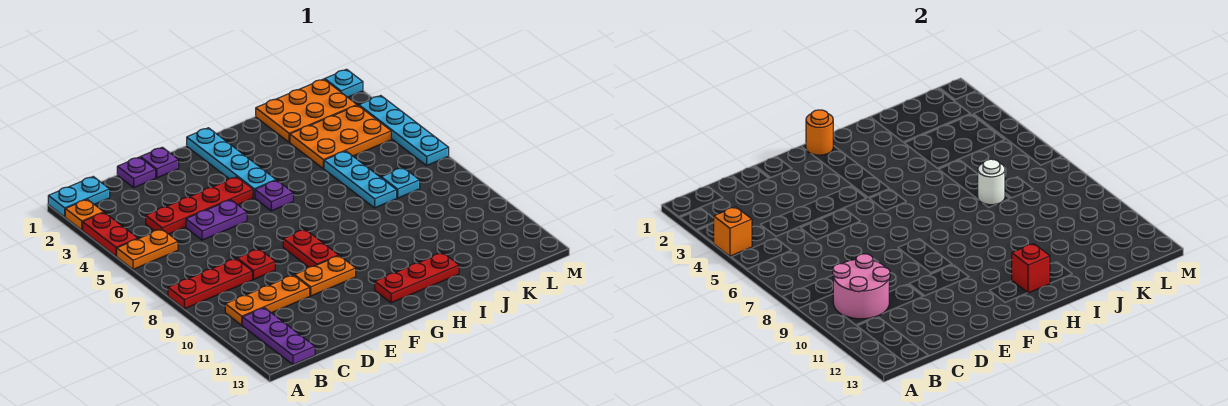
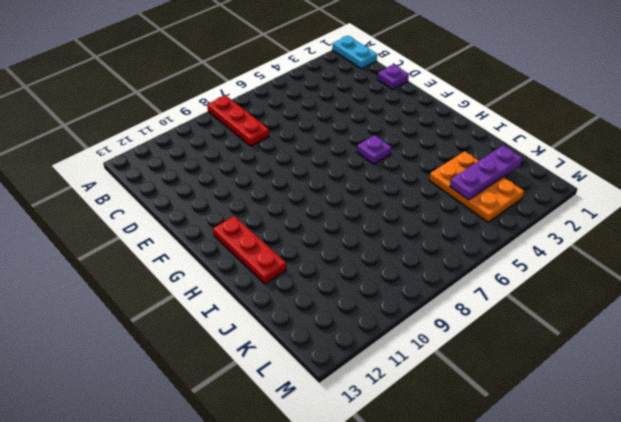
purple 1x3 plate [450,146,522,200] -> purple 1x3 plate moved to [242,308,315,365]
none -> orange 1x1 plate [65,199,104,230]
none -> red 1x2 plate [83,213,138,256]
none -> orange 1x2 plate [117,229,178,269]

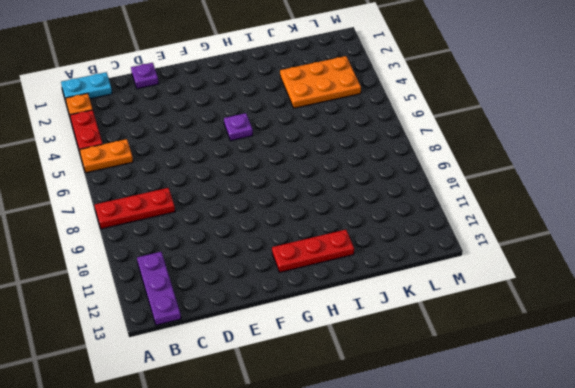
none -> orange 1x3 plate [225,275,310,325]
none -> red 1x4 plate [146,177,253,234]
none -> purple 1x2 plate [186,200,247,240]

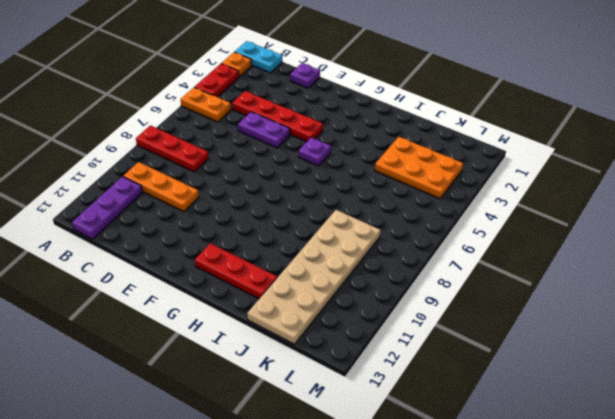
tan 2x6 plate [247,210,381,344] -> none
none -> red 1x1 plate [237,249,275,280]
none -> purple 1x1 plate [140,147,179,178]
none -> orange 1x2 plate [294,256,356,296]

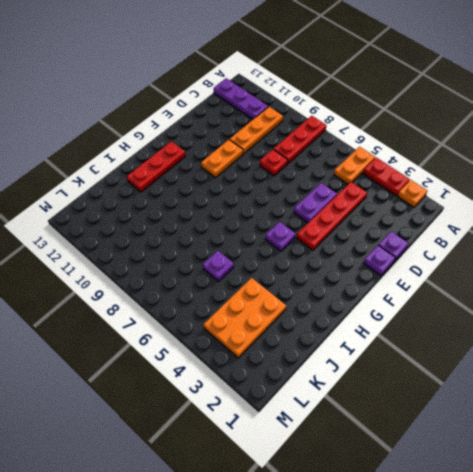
purple 1x1 plate [203,251,234,281] -> cyan 1x3 plate [324,151,397,208]
none -> cyan 1x2 plate [48,177,110,217]
none -> red 1x2 plate [283,230,339,267]
none -> cyan 1x4 plate [187,128,276,198]

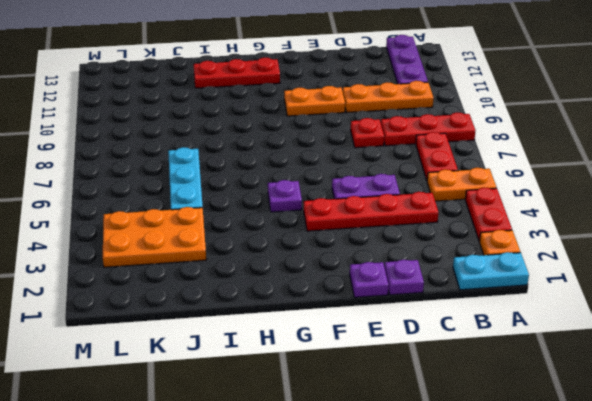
red 1x2 plate [416,132,458,180] -> red 1x2 plate moved to [283,230,339,267]
none -> cyan 1x4 plate [187,128,276,198]
none -> orange 2x3 plate [256,79,357,142]
none -> cyan 1x1 plate [381,168,420,198]

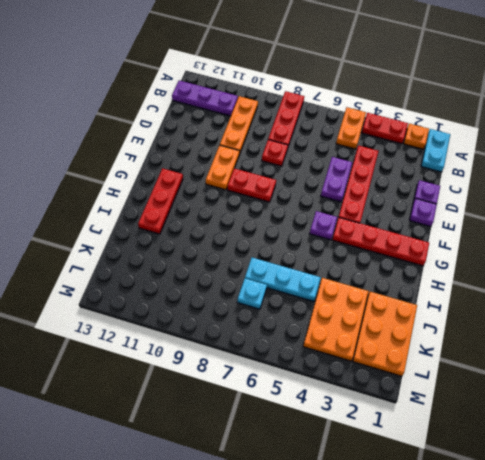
red 1x4 plate [332,217,429,266] -> cyan 1x4 plate [187,128,276,198]
none -> cyan 1x1 plate [325,69,363,97]
none -> cyan 1x4 plate [359,96,449,165]
none -> orange 1x1 brick [714,207,752,256]

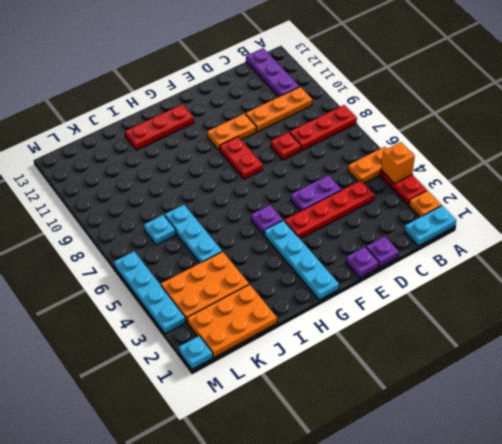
none -> pink 2x2 round brick [833,254,890,319]
none -> orange 1x1 round brick [806,110,833,155]
none -> red 1x1 brick [1012,244,1050,293]

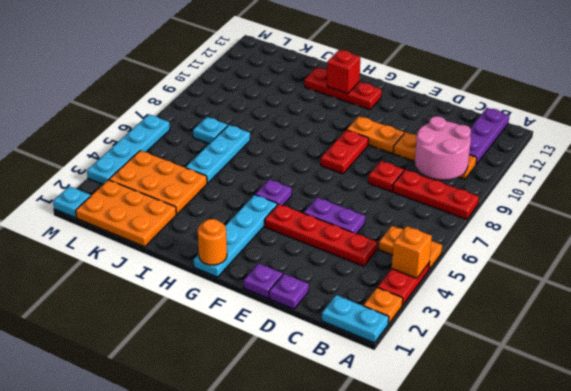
none -> white 1x1 round brick [978,159,1005,205]

